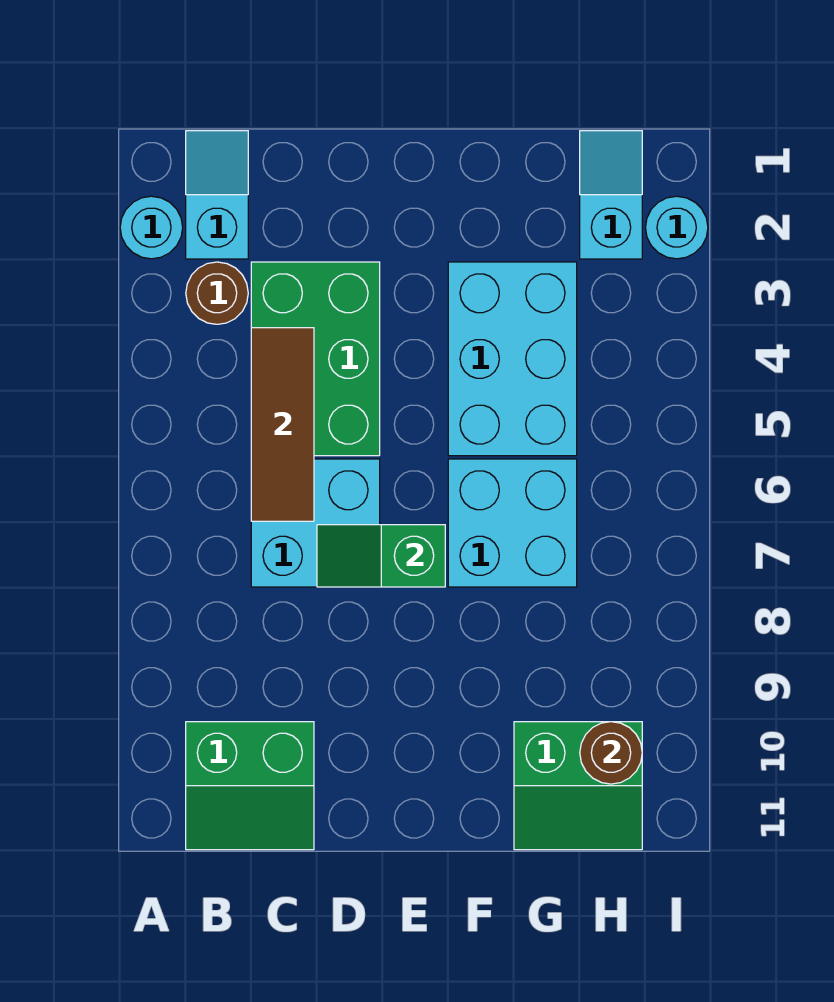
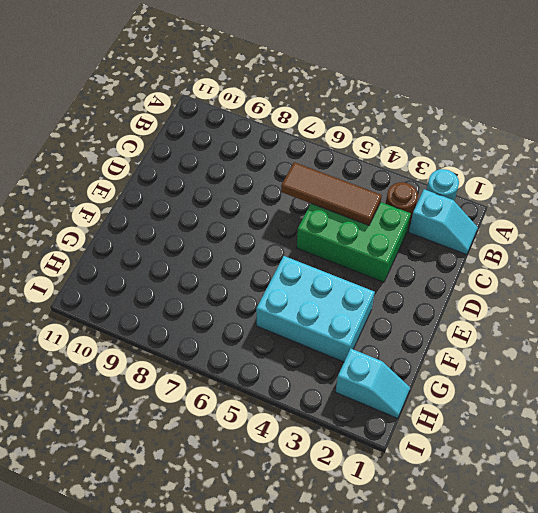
none -> green 2x2 slope [186,722,314,850]
none -> cyan 2x2 brick [251,459,380,587]
none -> cyan 2x2 brick [448,459,577,587]

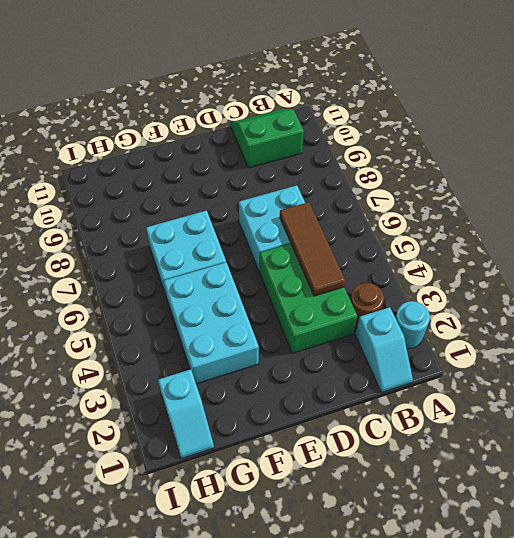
none -> green 2x2 slope [514,722,642,850]
none -> cyan 1x1 round brick [645,196,708,259]
none -> green 1x2 slope [317,525,445,587]

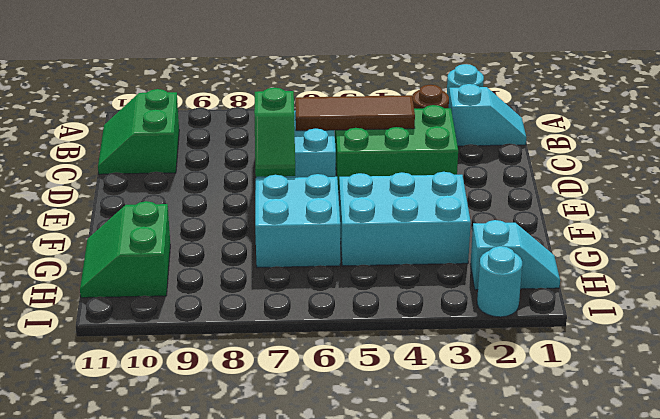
green 1x2 slope [254,88,295,177] -> green 1x2 slope turned to [317,525,445,587]
none -> brown 1x1 round brick [580,722,642,784]

